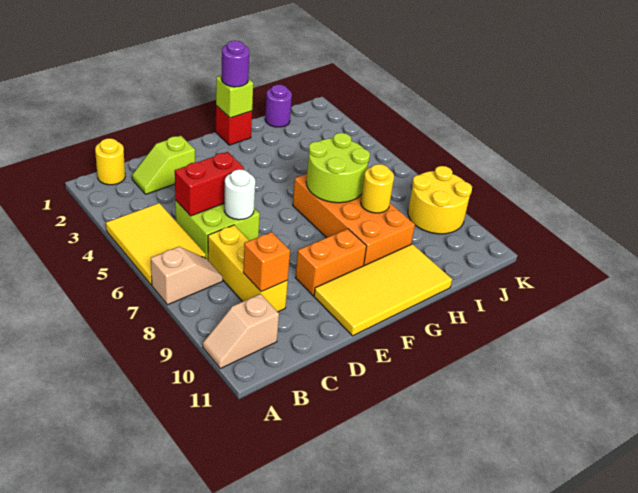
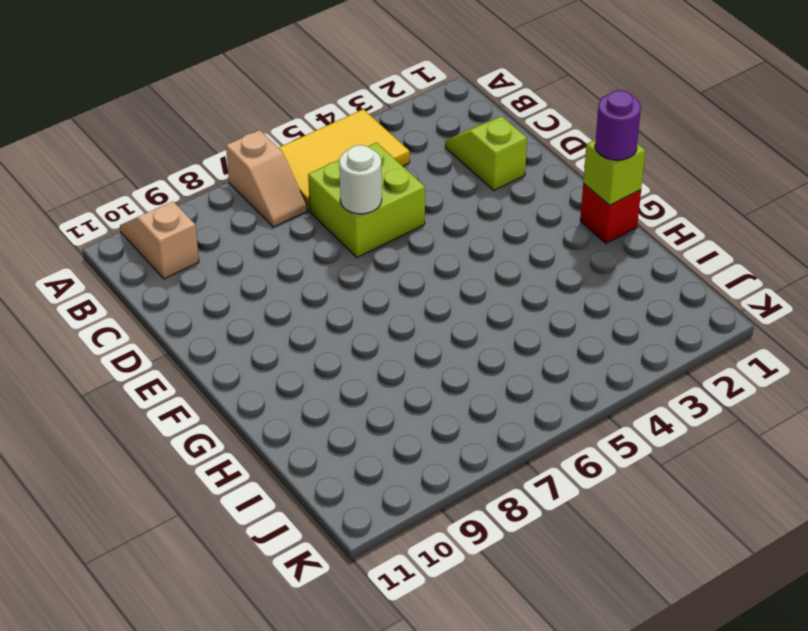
none -> yellow 1x1 round brick [95,138,125,185]
none -> yellow 1x3 brick [208,225,288,312]
none -> orange 1x2 brick [295,229,366,296]

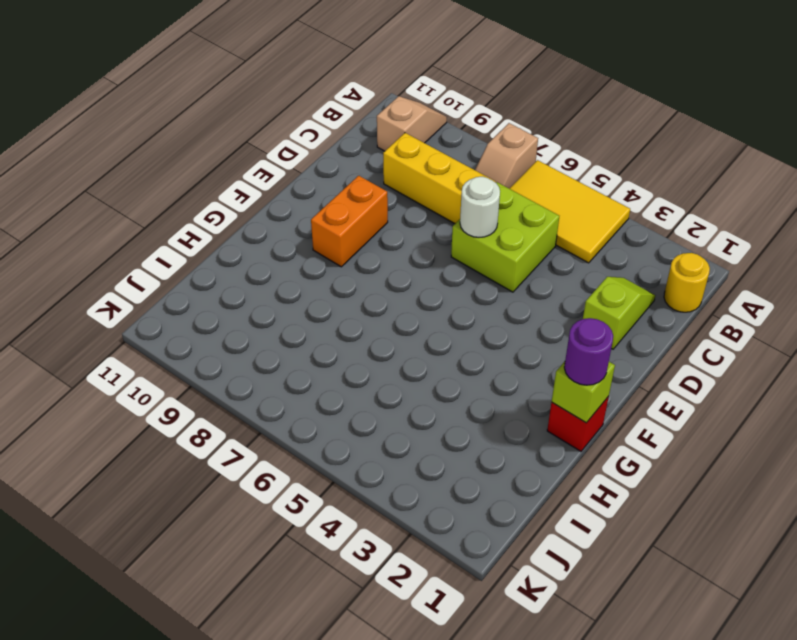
none -> yellow 2x4 tile [314,244,452,336]
none -> orange 2x4 brick [293,174,415,265]
none -> purple 1x1 round brick [265,85,292,127]

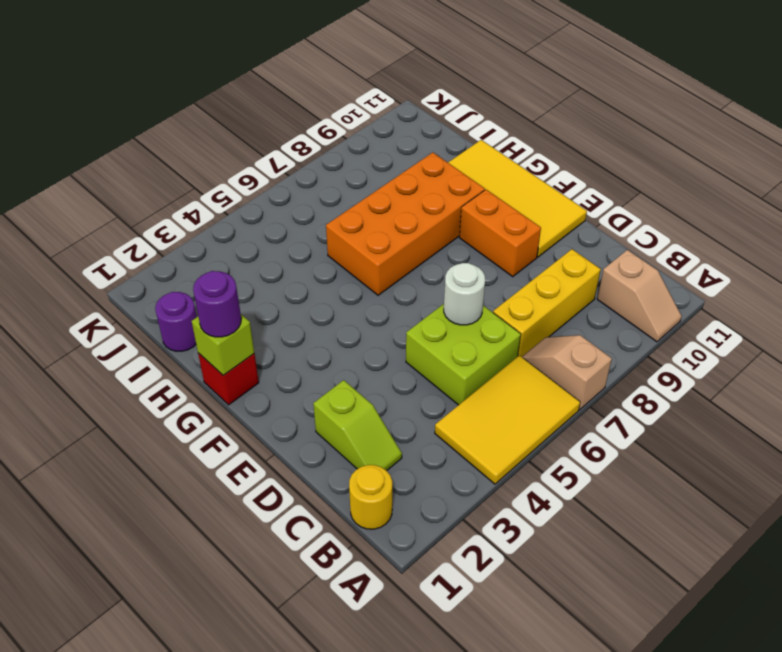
none -> yellow 2x2 round brick [408,166,472,234]
none -> red 1x2 brick [175,152,244,216]
none -> orange 1x1 brick [243,232,290,292]

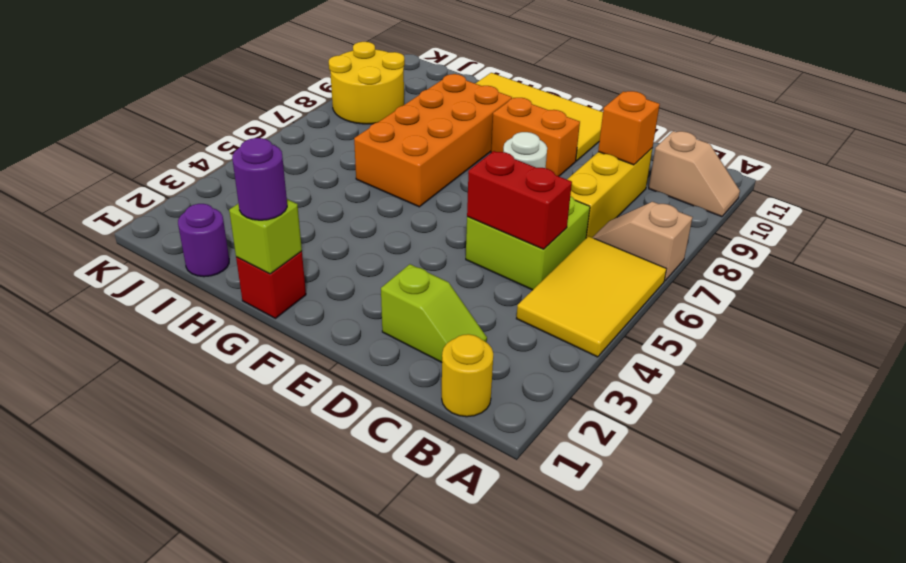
none -> lime 2x2 round brick [306,133,370,203]
none -> yellow 1x1 round brick [361,164,394,213]

